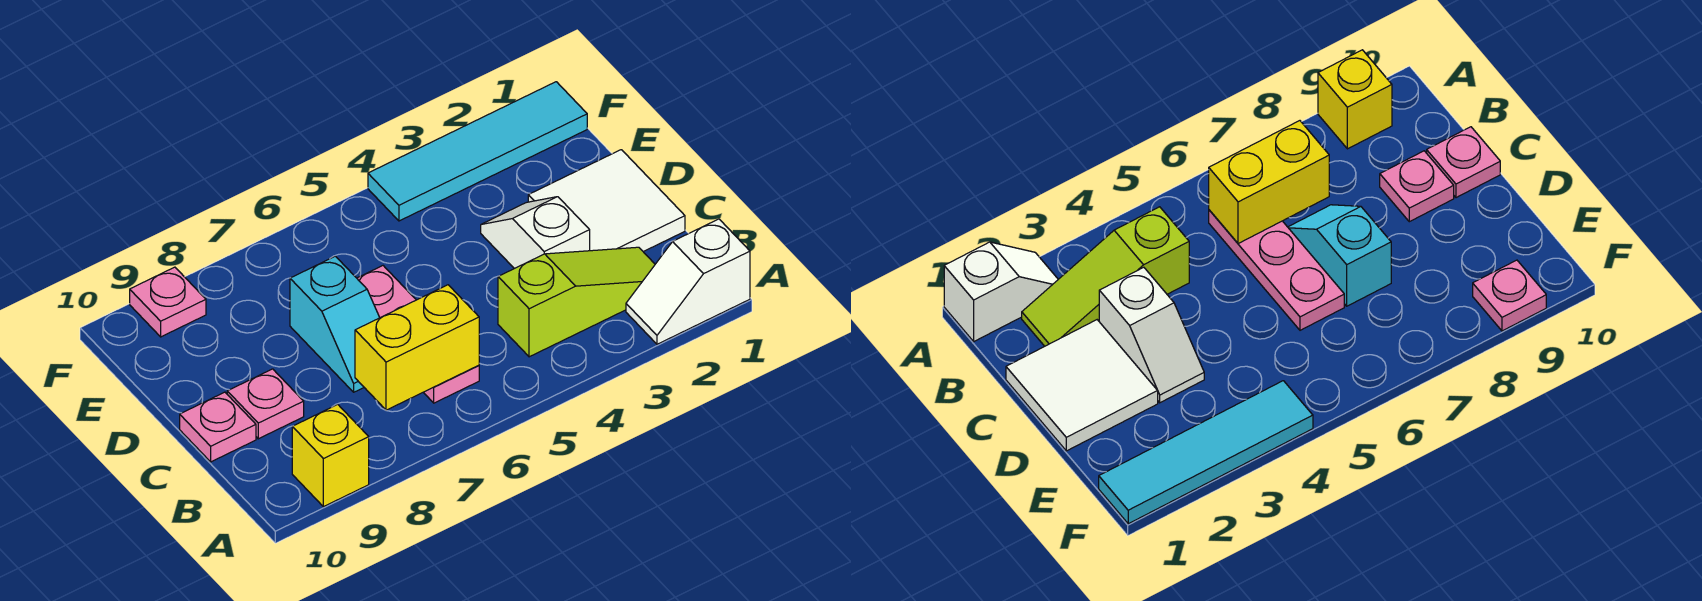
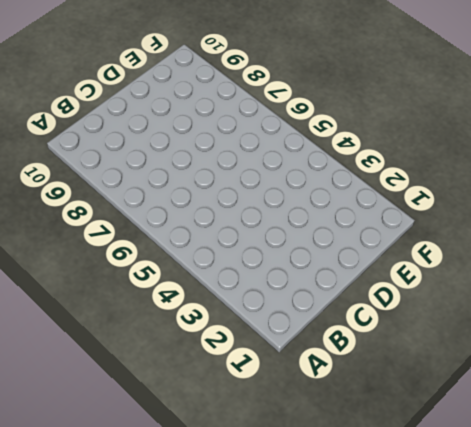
none -> white 1x2 slope [626,219,750,344]
none -> yellow 1x1 brick [292,404,369,507]
none -> lime 1x3 slope [498,247,655,357]

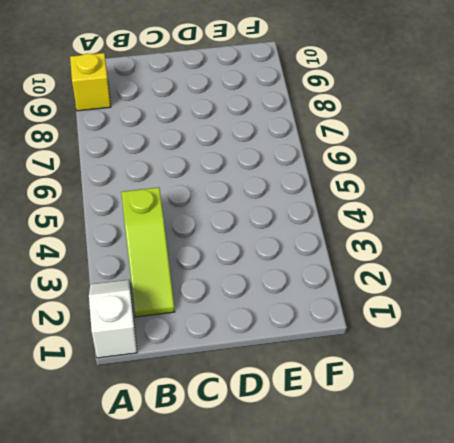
none -> pink 1x3 plate [357,266,479,403]
none -> white 2x2 tile [528,150,685,252]
none -> white 1x2 slope [481,197,590,269]

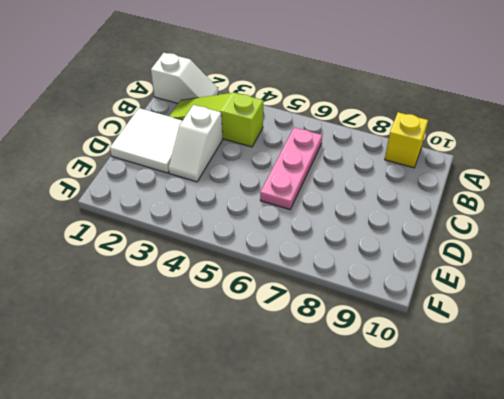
none -> cyan 1x2 slope [290,256,380,392]
none -> pink 1x1 plate [227,369,304,439]
none -> pink 1x1 plate [180,392,256,462]

